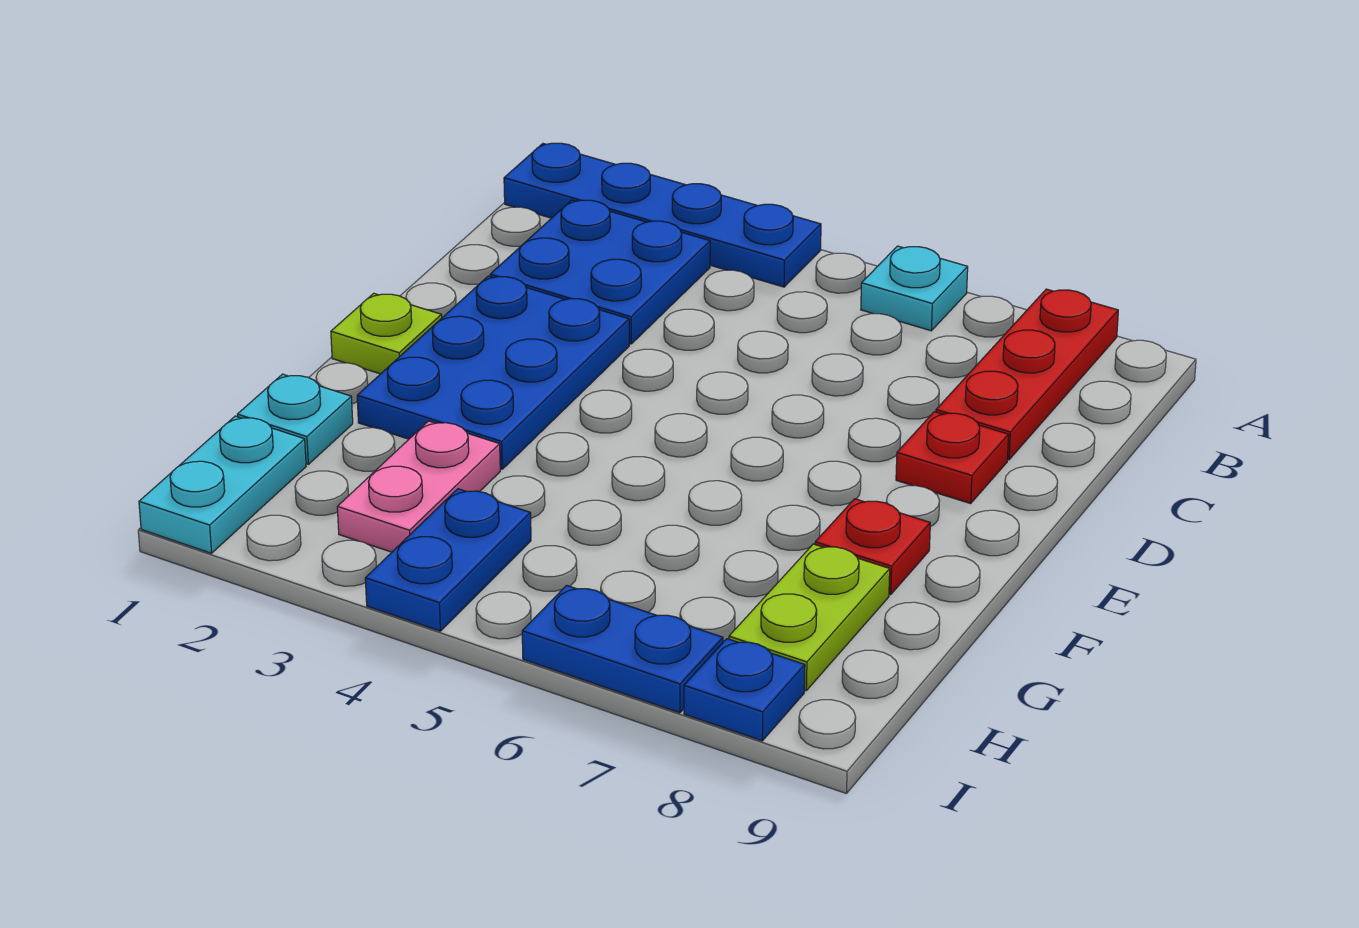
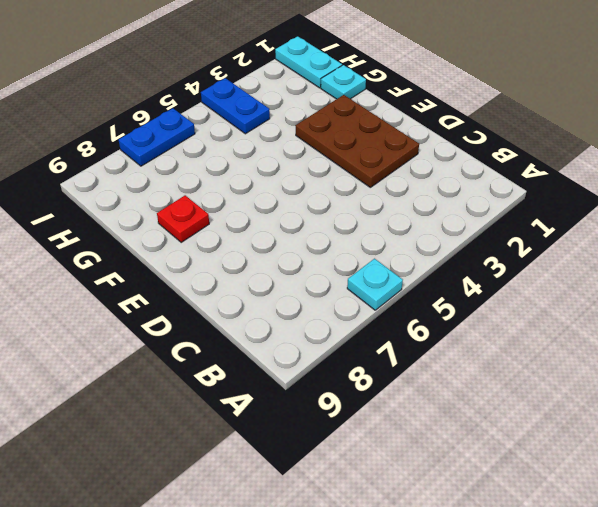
brown 2x3 plate [296,95,419,187] -> blue 2x3 plate [357,276,629,469]
none -> blue 1x4 plate [504,143,821,287]
none -> red 1x3 plate [936,289,1118,460]
none -> blue 2x2 plate [490,200,710,344]

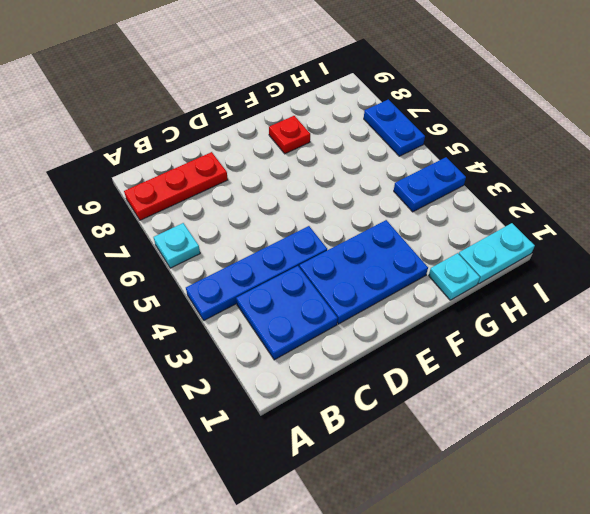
blue 1x4 plate [186,226,327,320] -> blue 1x4 plate turned to [504,143,821,287]
none -> red 1x1 plate [896,412,1009,503]
none -> lime 1x1 plate [331,293,442,374]
none -> pink 1x2 plate [337,421,500,552]

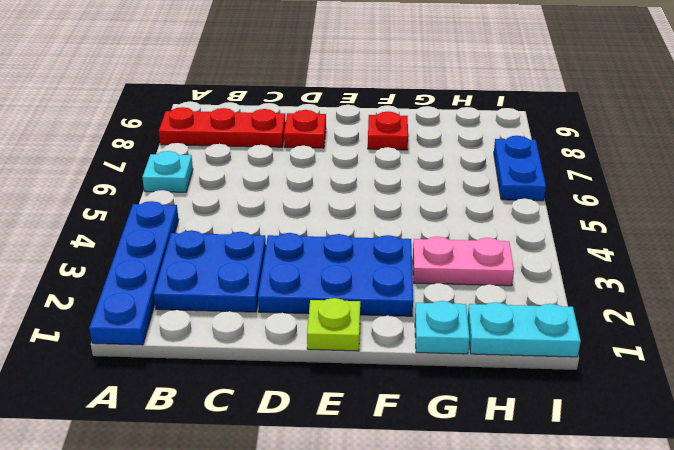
none -> lime 1x2 plate [729,544,890,691]
none -> blue 1x2 plate [365,489,531,631]
none -> blue 1x1 plate [684,639,805,741]

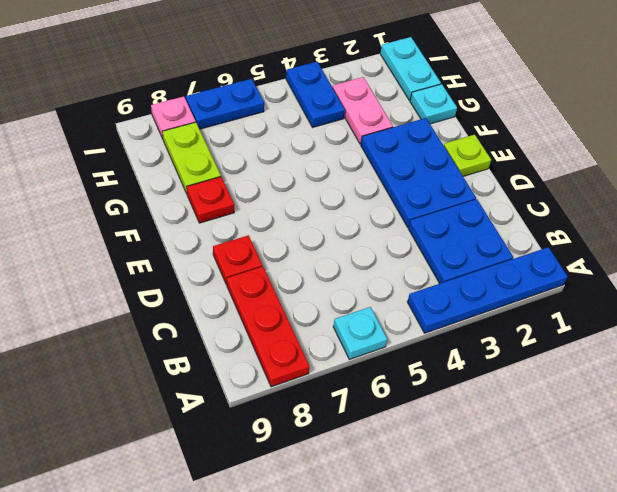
pink 1x1 plate [151,97,196,139] -> blue 1x1 plate [684,639,805,741]

